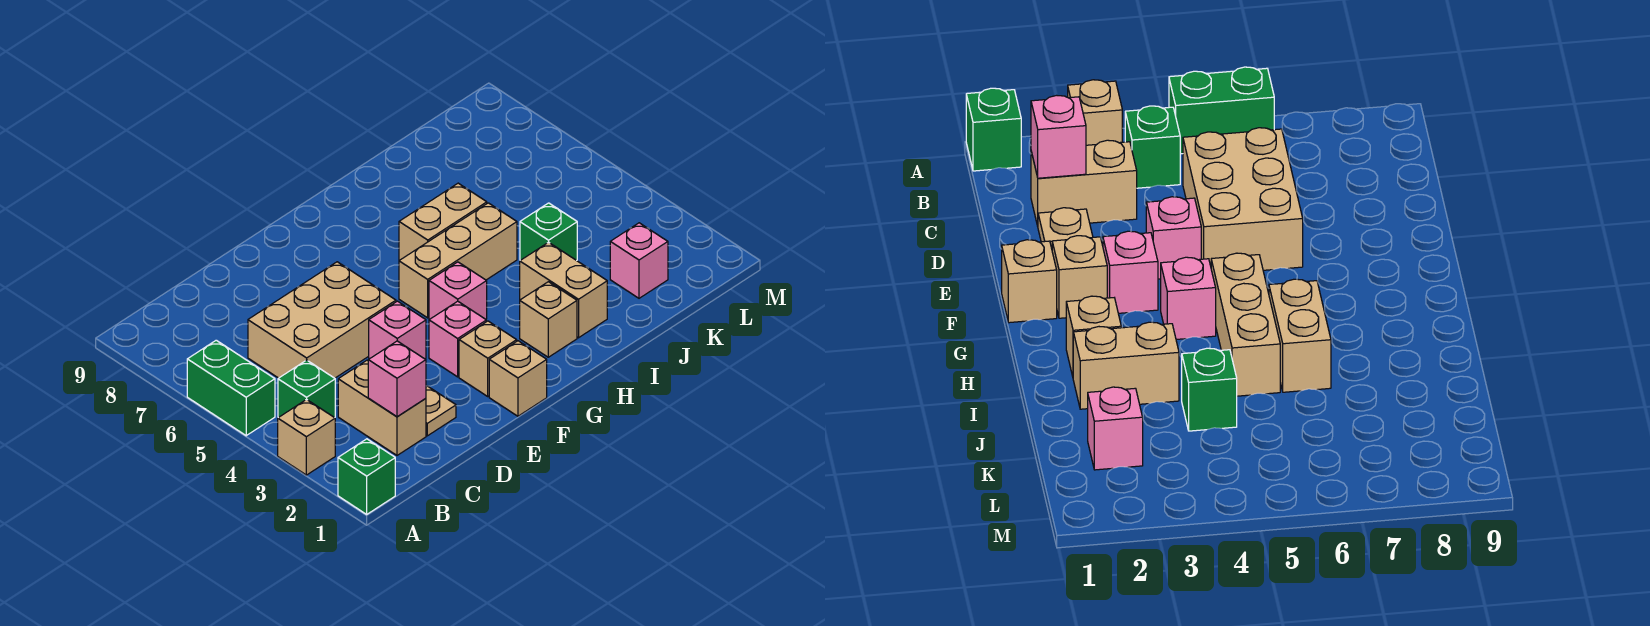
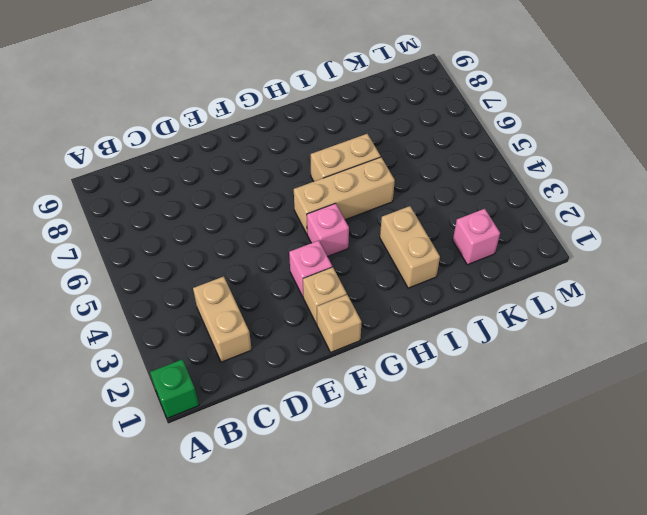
none -> tan 1x1 brick [278,399,335,475]
none -> green 1x2 brick [187,340,275,436]
none -> green 1x1 brick [278,360,335,418]

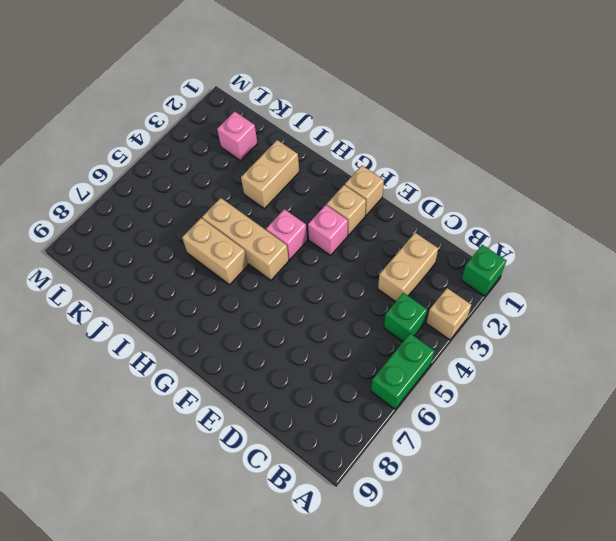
none -> tan 2x3 brick [248,262,396,378]
none -> tan 1x1 plate [426,386,456,436]
none -> pink 1x1 brick [369,301,426,359]

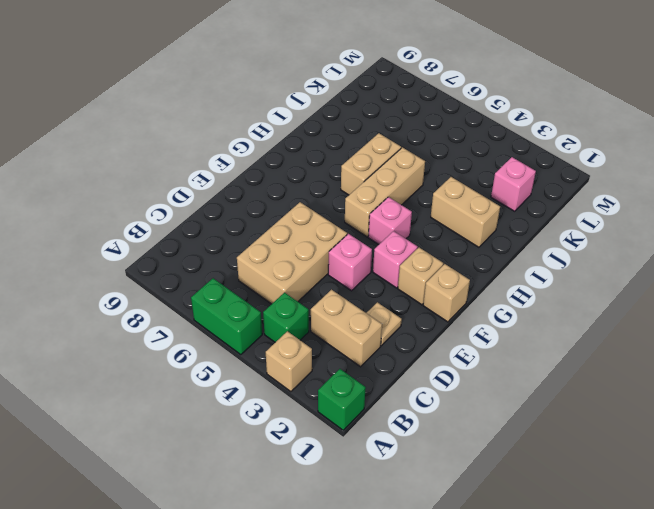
none -> tan 1x1 brick [520,282,577,357]
none -> green 1x1 brick [520,203,577,261]
none -> pink 1x1 brick [368,341,426,417]

